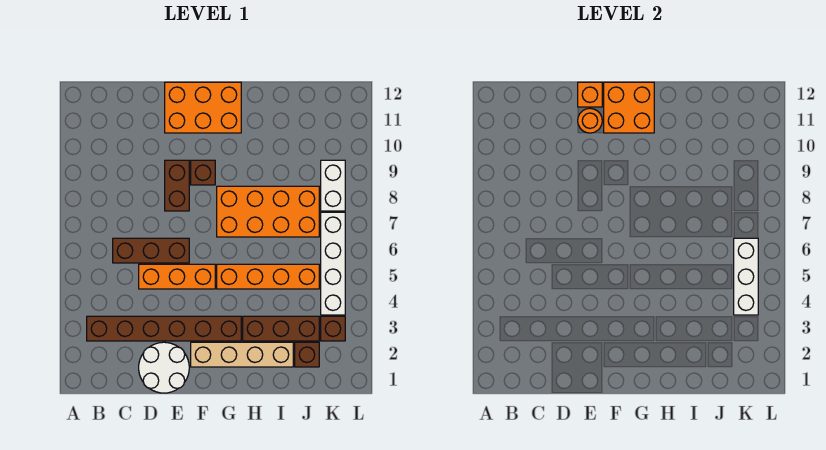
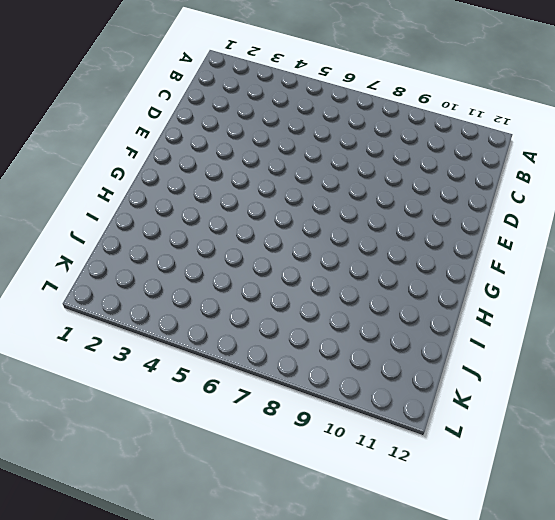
none -> brown 1x6 brick [87,316,241,341]
none -> brown 1x3 brick [113,238,189,263]
none -> white 2x2 round brick [139,342,189,393]

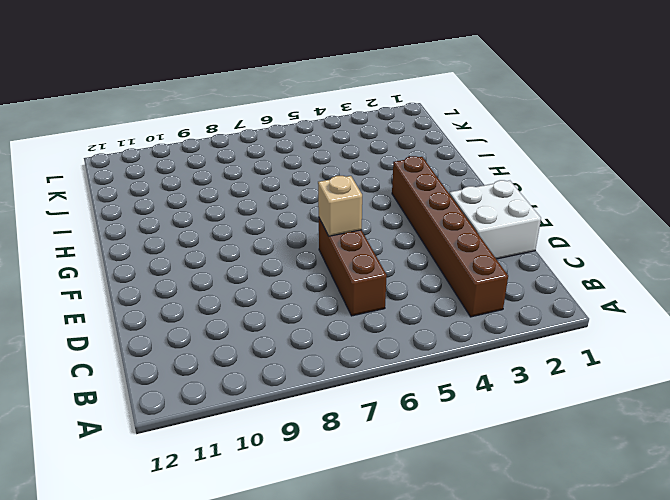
white 2x2 brick [449,180,541,259] -> white 2x2 round brick [139,342,189,393]
tan 1x1 brick [318,176,362,236] -> none
none -> orange 1x3 brick [139,264,215,289]
none -> brown 1x2 brick [165,160,189,211]
none -> orange 2x3 brick [165,82,241,133]

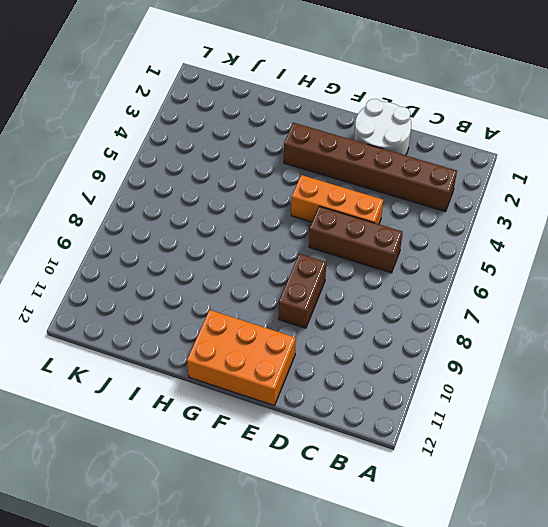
none -> tan 1x4 brick [191,342,293,367]
none -> brown 1x1 brick [191,160,215,185]
none -> orange 1x4 brick [217,264,319,289]

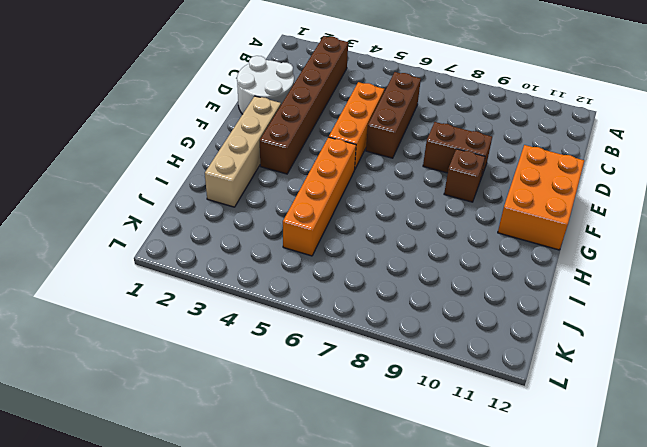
none -> orange 2x4 brick [217,186,319,237]
none -> brown 1x3 brick [243,316,319,341]
none -> brown 1x1 brick [295,342,319,367]

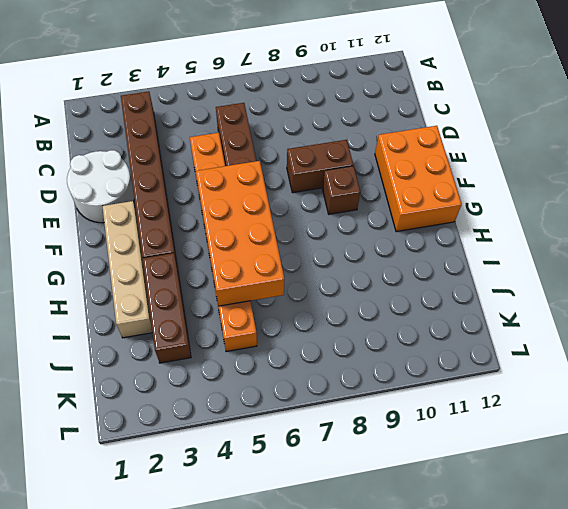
orange 2x4 brick [196,161,284,306] -> orange 2x4 brick moved to [217,186,319,237]
none -> brown 1x1 brick [295,342,319,367]
none -> brown 1x1 brick [321,316,345,341]
none -> white 1x4 brick [321,212,345,315]

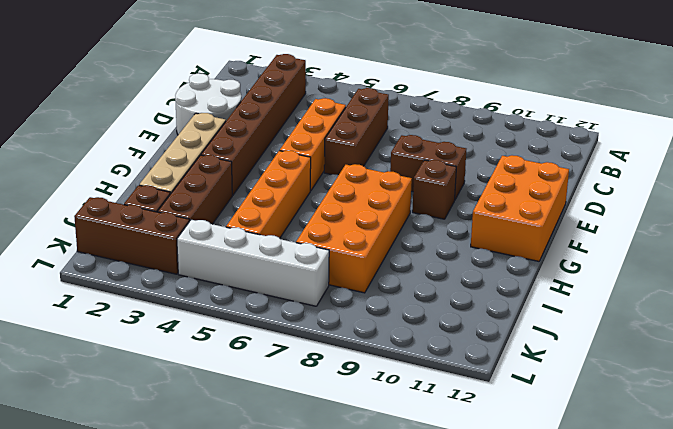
brown 1x3 brick [74,197,189,274] -> brown 1x1 brick [321,316,345,341]
none -> white 1x2 brick [321,160,345,211]
none -> orange 1x1 round brick [578,108,602,133]
none -> orange 1x1 brick [578,82,602,107]

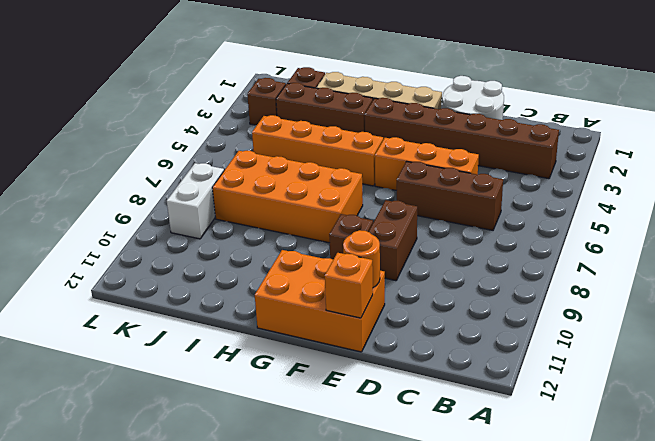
none -> white 1x4 brick [321,212,345,315]
none -> orange 2x2 brick [604,82,654,133]
none -> white 1x3 brick [734,238,758,315]

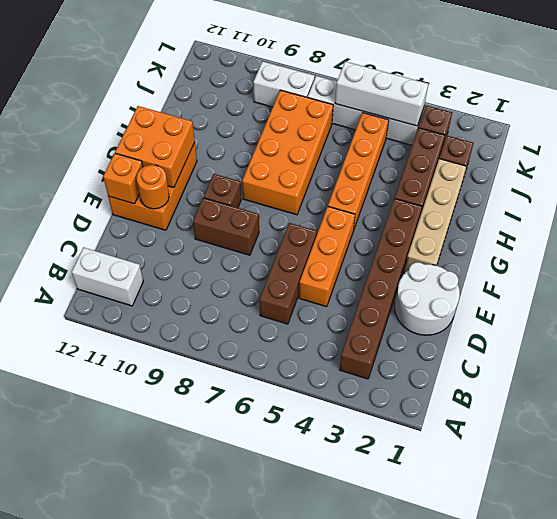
white 1x2 brick [72,247,143,306] -> none

